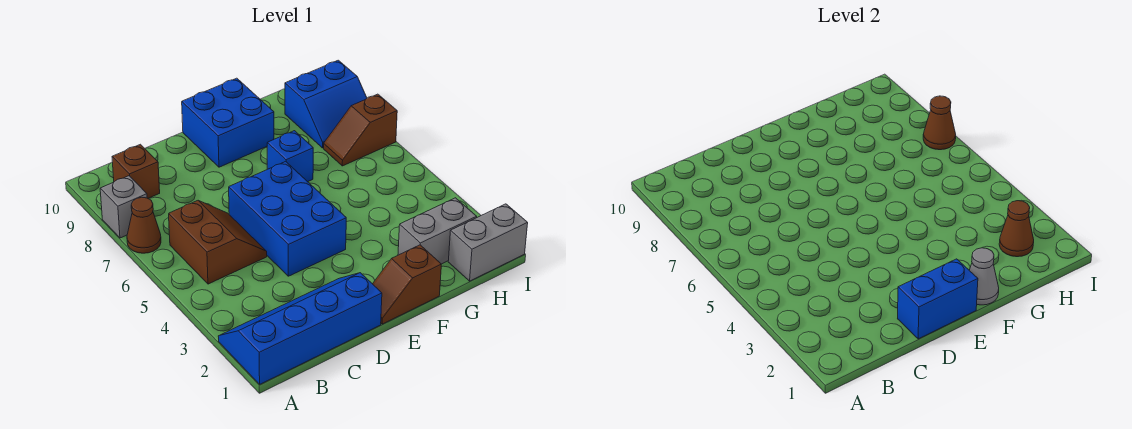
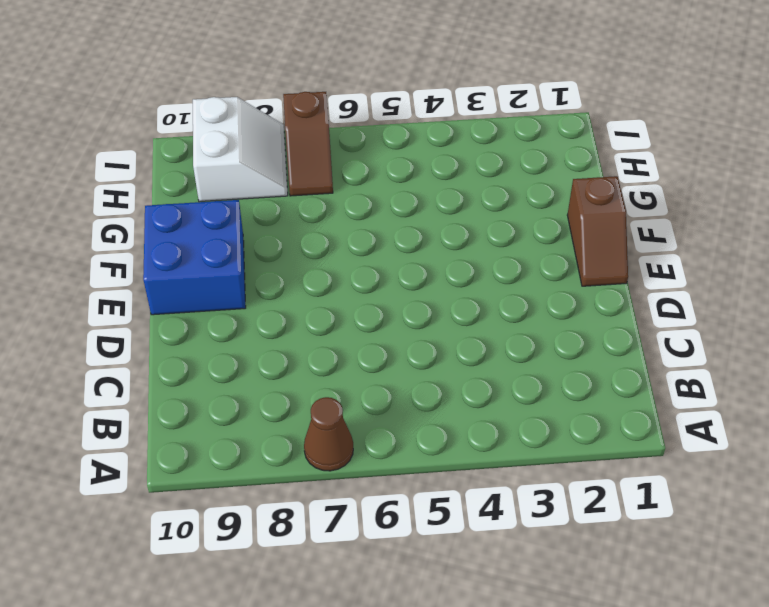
white 2x2 slope [193,97,288,202] -> blue 2x2 slope [285,60,367,148]
none -> blue 2x4 slope [218,273,382,384]
none -> grey 1x1 brick [100,176,147,238]
none -> brown 2x2 slope [169,201,267,284]

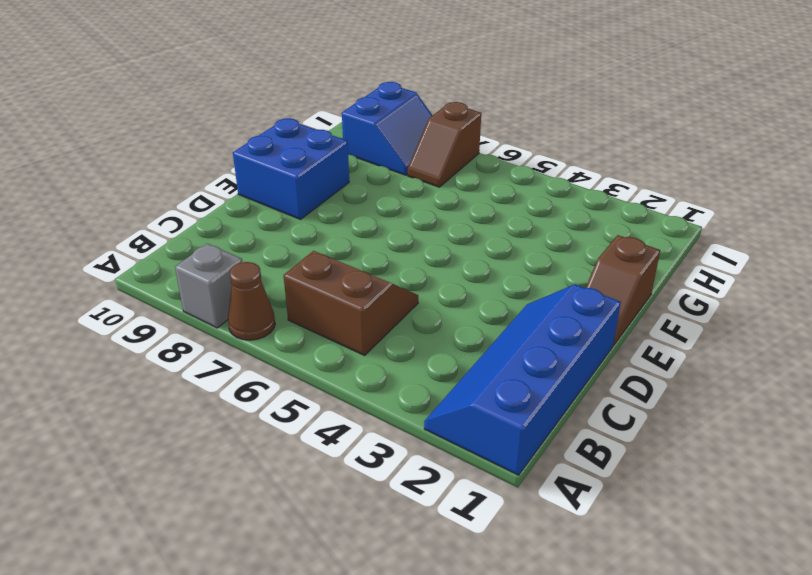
none -> brown 1x1 brick [112,144,160,198]
none -> blue 2x3 brick [229,161,346,276]
none -> blue 1x1 brick [267,131,313,182]

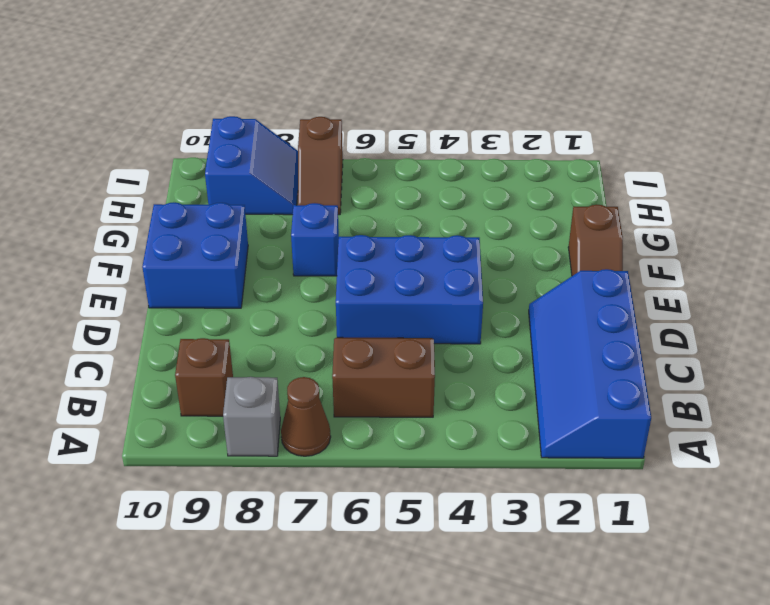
none -> grey 1x2 brick [398,198,477,264]
none -> grey 1x2 brick [448,204,528,281]
none -> blue 1x2 brick [898,259,978,339]

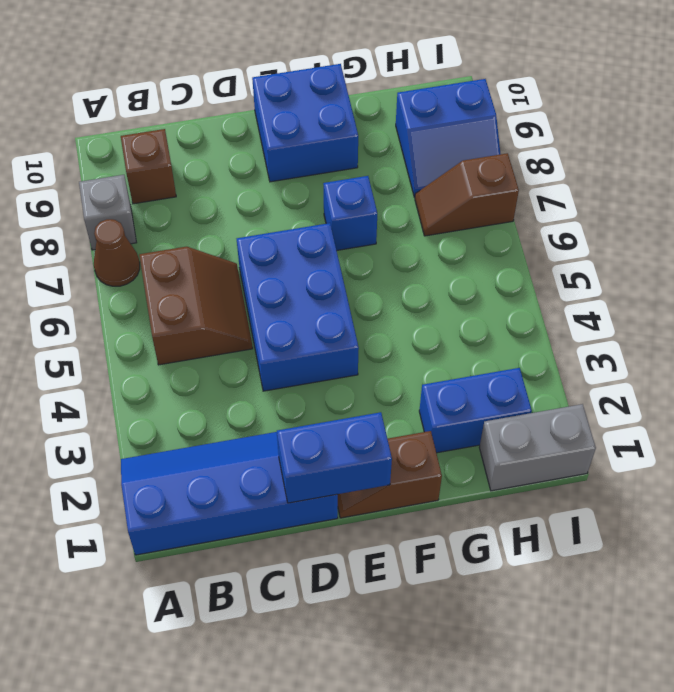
blue 1x2 brick [419,368,532,453] -> grey 1x2 brick [398,198,477,264]
none -> grey 1x1 cone [969,248,999,305]
none -> brown 1x1 cone [999,201,1034,257]
none -> brown 1x1 cone [923,96,956,150]

